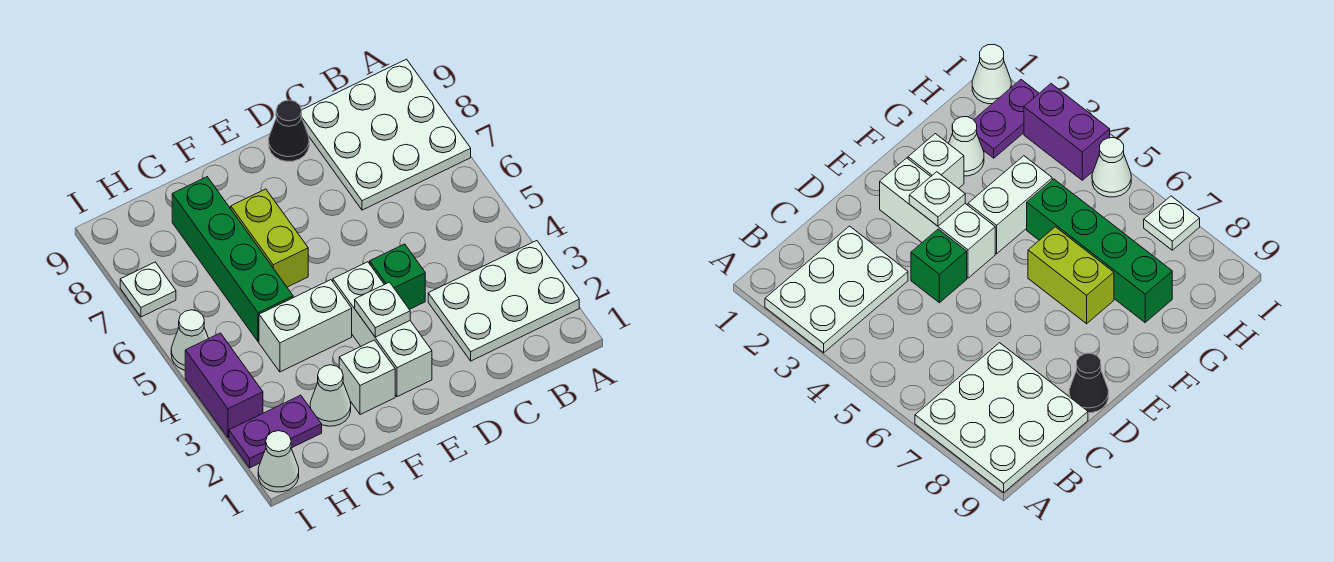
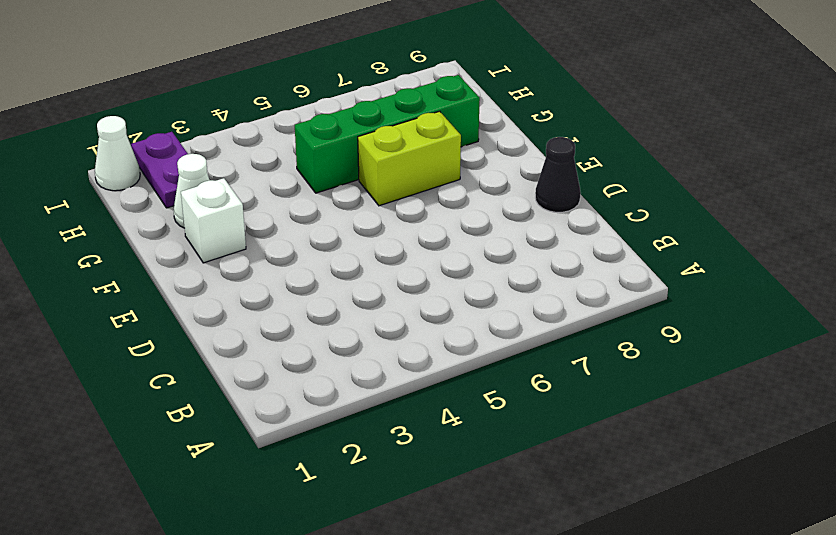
none -> white 2x3 plate [428,241,579,361]
none -> white 3x3 plate [302,59,471,210]
none -> green 1x1 brick [370,244,425,309]

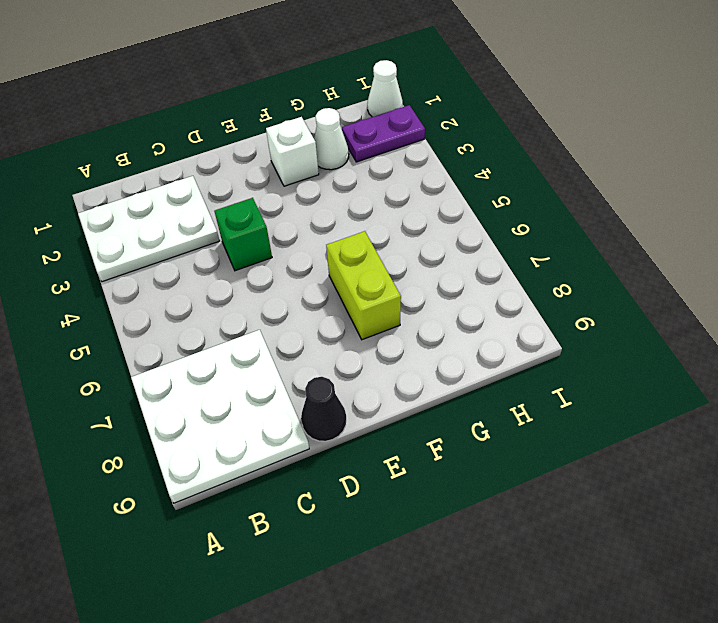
none -> white 1x3 brick [333,262,432,397]
none -> white 1x2 brick [259,280,352,372]
none -> green 1x4 brick [172,177,293,342]

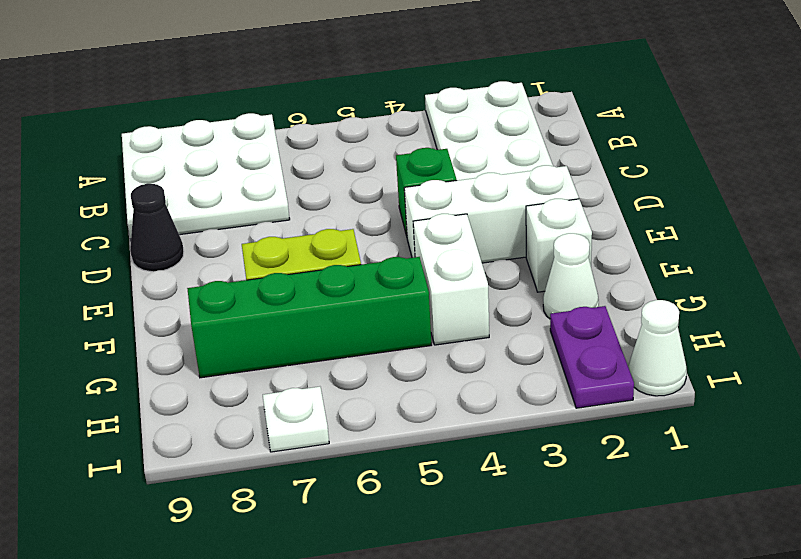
none -> purple 1x2 brick [185,333,263,438]
none -> white 1x1 cone [171,310,209,370]
none -> white 1x1 plate [355,282,410,337]

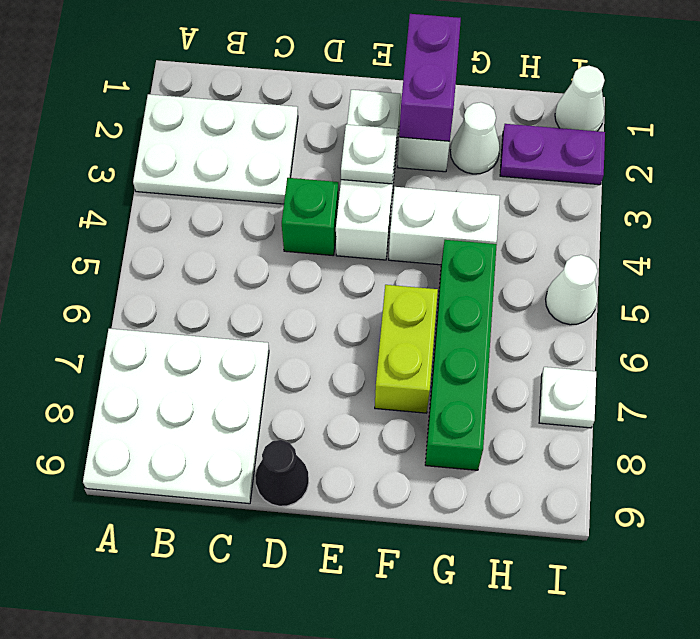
purple 1x2 brick [399,14,461,141] -> purple 1x2 brick moved to [185,333,263,438]

